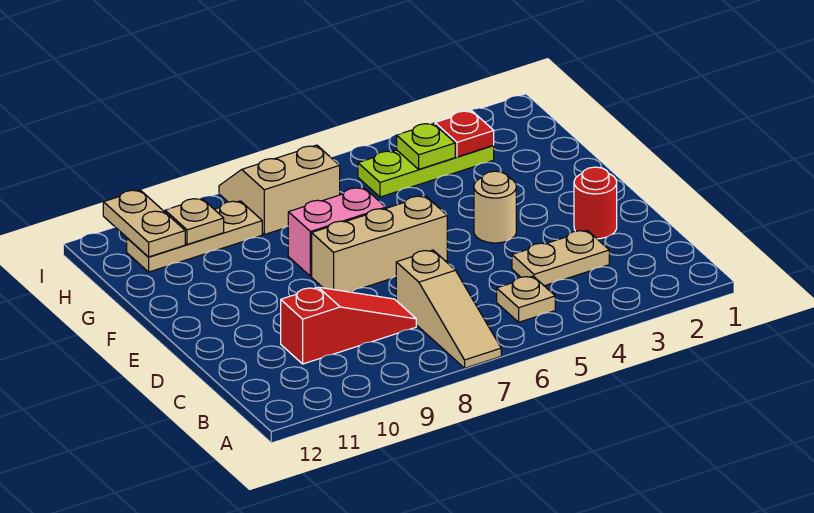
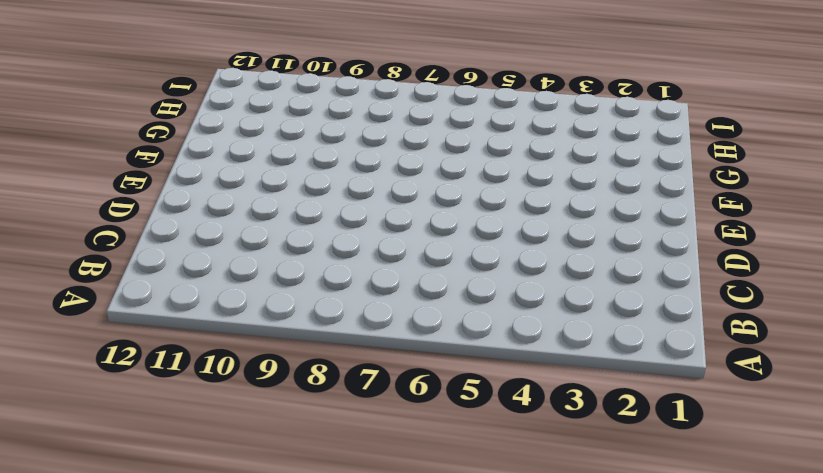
none -> tan 1x3 slope [396,250,501,368]
none -> tan 1x1 plate [497,276,555,322]
none -> tan 1x2 plate [512,230,609,286]

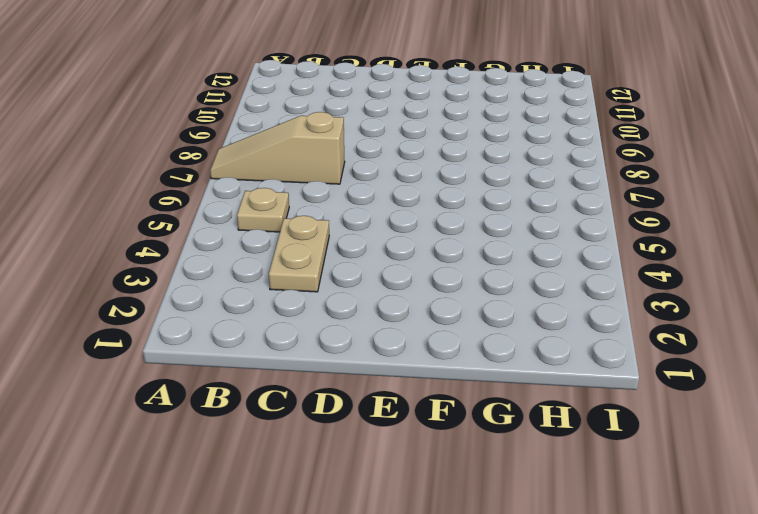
none -> red 1x3 slope [281,287,416,364]
none -> red 1x1 round brick [574,167,617,239]
none -> tan 1x1 round brick [474,171,516,243]

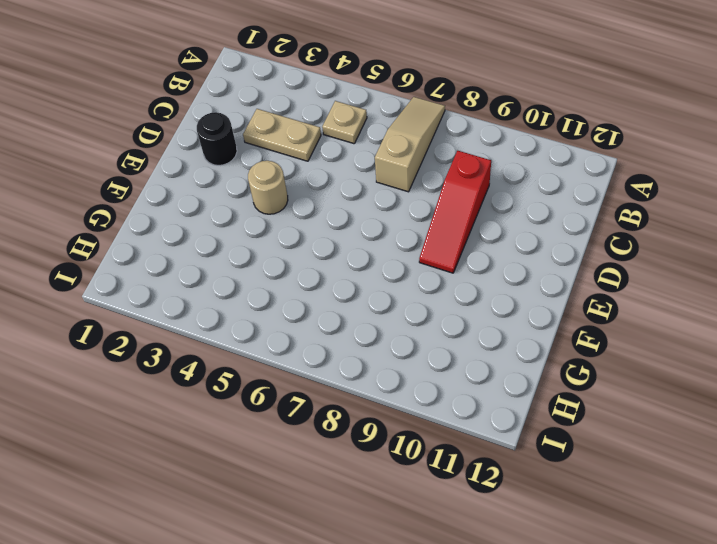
red 1x3 slope [419,151,491,273] -> red 1x3 slope turned to [281,287,416,364]
black 1x1 round brick [197,112,237,165] -> red 1x1 round brick [574,167,617,239]
none -> tan 1x3 brick [312,196,447,292]
none -> pink 1x2 brick [288,187,386,276]
none -> lime 1x3 plate [358,146,494,197]

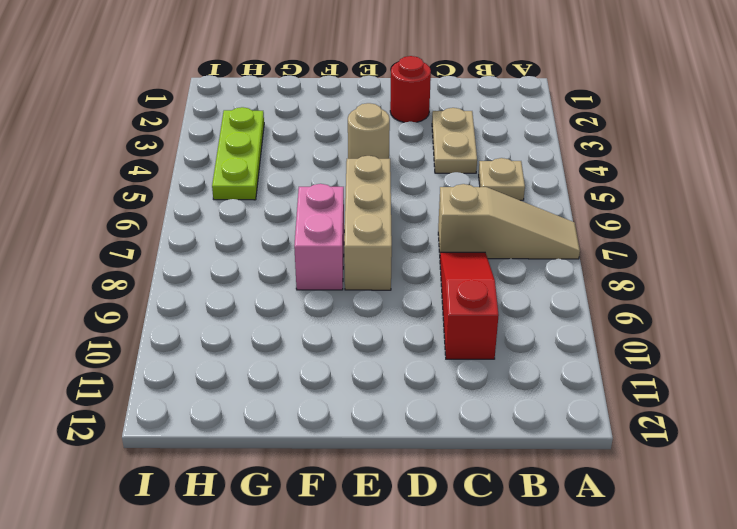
none -> tan 2x2 slope [219,145,340,235]
none -> tan 1x3 plate [127,201,262,272]
none -> red 1x1 plate [435,111,494,157]

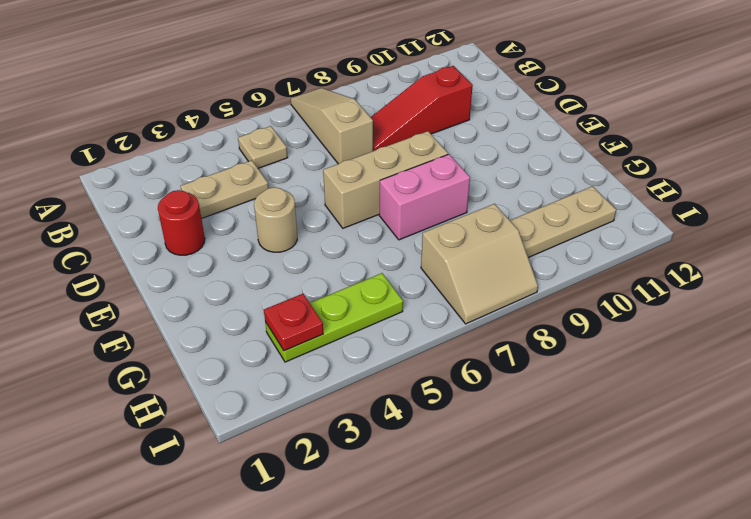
none -> lime 1x1 plate [397,123,455,169]
none -> tan 1x1 plate [165,198,224,244]
none -> tan 1x2 plate [103,190,185,257]

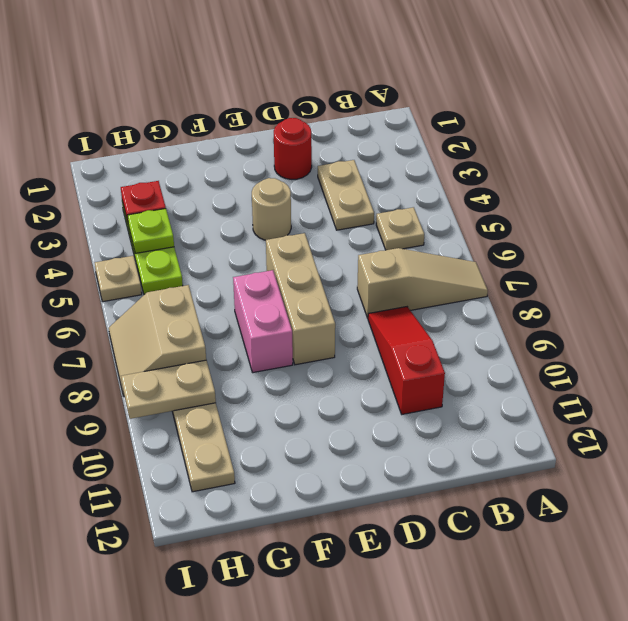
tan 1x2 plate [121,360,216,419] -> tan 1x2 plate moved to [103,190,185,257]
tan 1x1 plate [95,256,142,302] -> tan 1x1 plate moved to [165,198,224,244]

